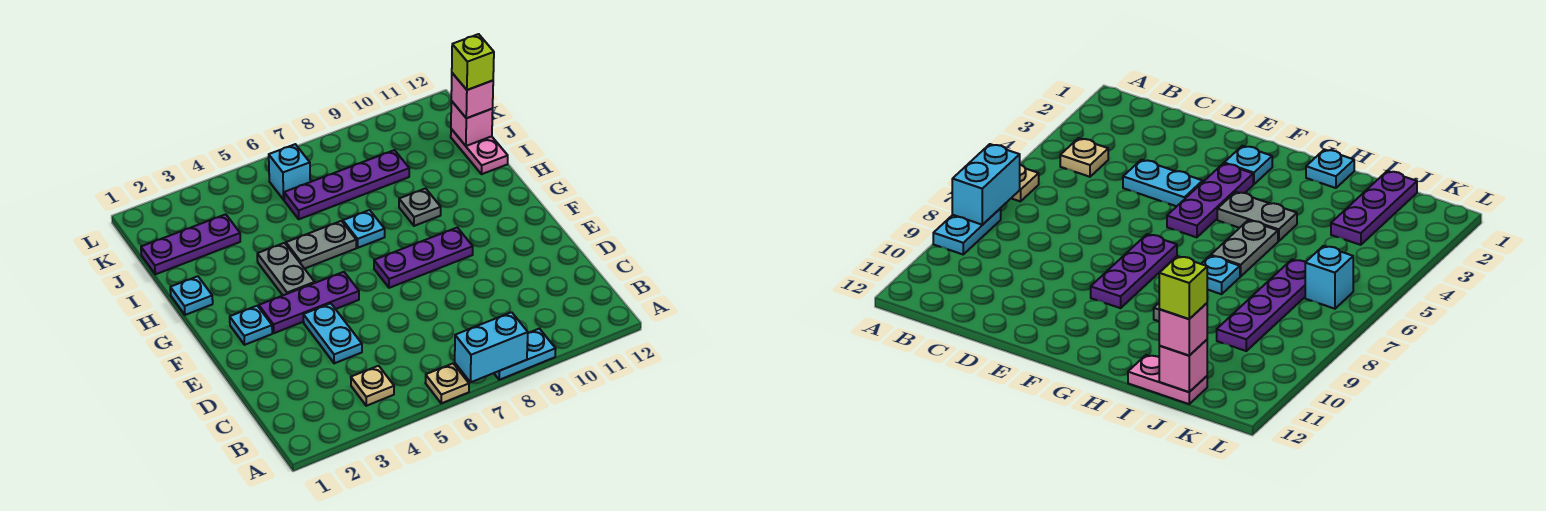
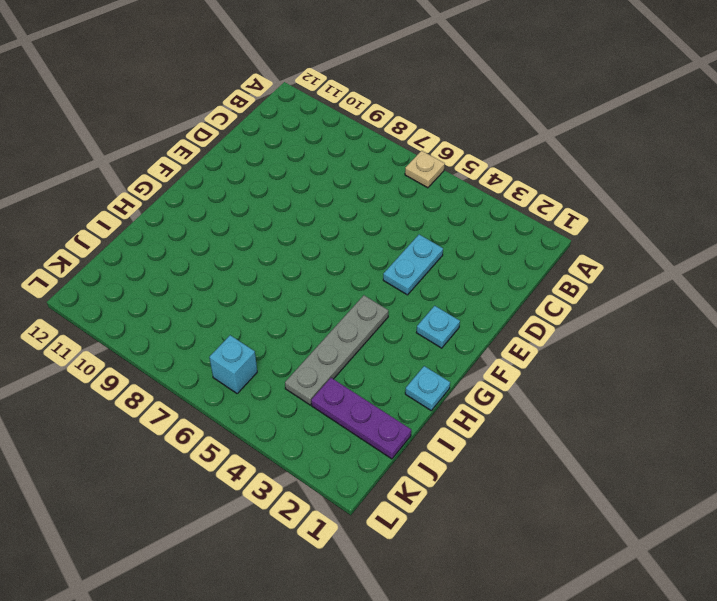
grey 1x4 plate [285,295,388,405] -> grey 1x2 plate [257,243,315,295]
none -> cyan 1x2 plate [494,329,556,380]
none -> tan 1x1 plate [351,366,394,406]
none -> purple 1x3 plate [259,272,359,333]

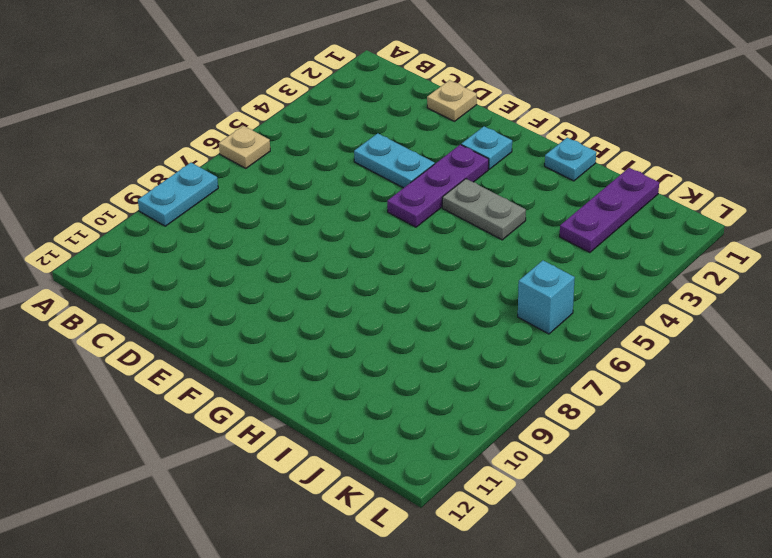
tan 1x1 plate [427,80,477,121] -> tan 1x1 plate moved to [351,366,394,406]
none -> purple 1x3 plate [374,228,473,288]
none -> grey 1x2 plate [286,221,356,269]
none -> cyan 1x1 plate [343,210,385,248]

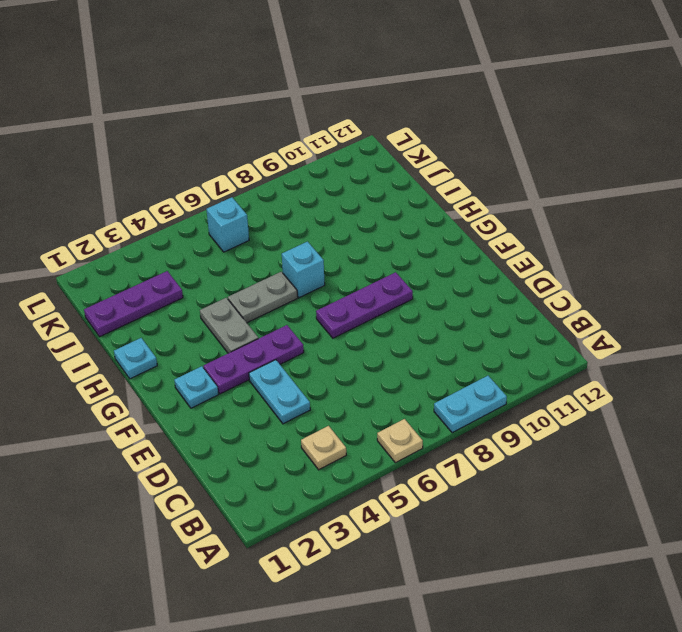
cyan 1x1 brick [282,241,325,298] -> cyan 1x1 plate [343,210,385,248]
none -> grey 1x1 plate [399,188,441,226]
none -> pink 1x2 plate [451,129,508,174]
none -> purple 1x4 plate [284,150,409,219]

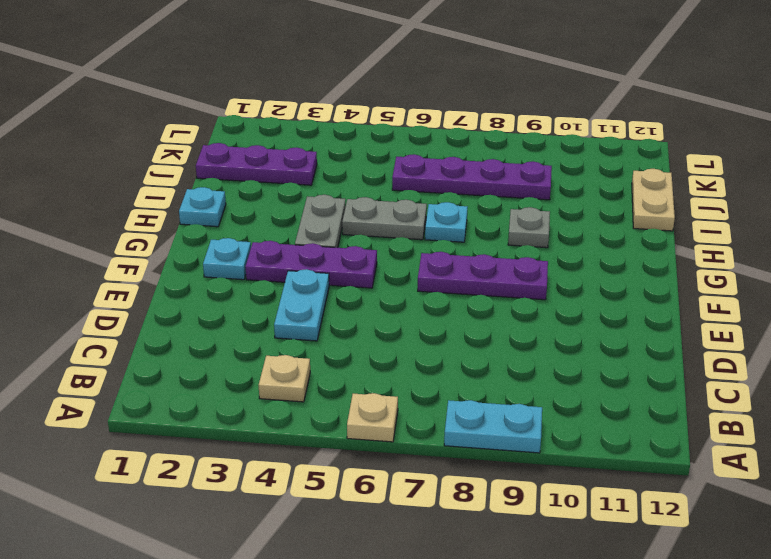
tan 1x2 plate [632,169,675,231] -> pink 1x2 plate [451,129,508,174]
none -> cyan 1x1 brick [269,144,310,200]
none -> cyan 1x2 brick [455,312,528,382]
none -> pink 1x1 brick [451,101,493,146]

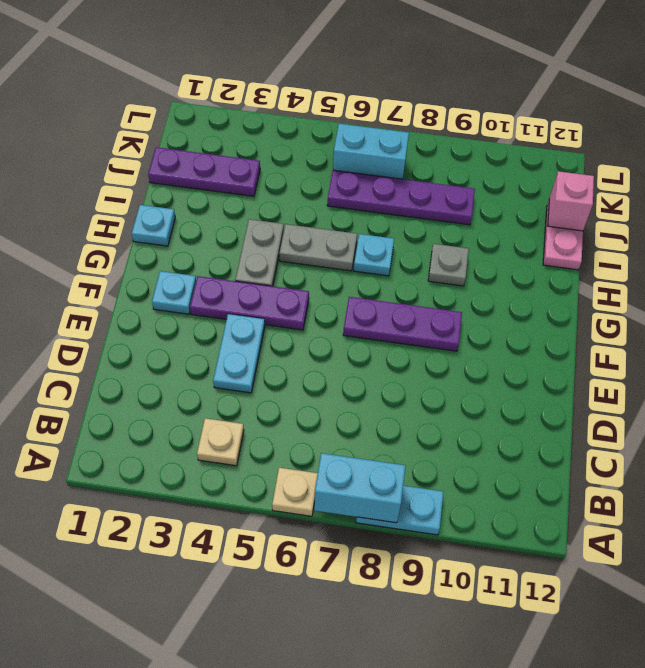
cyan 1x2 brick [333,124,409,179] -> cyan 1x1 brick [269,144,310,200]
none -> pink 1x1 brick [451,73,493,118]
none -> lime 1x1 brick [452,34,494,90]

